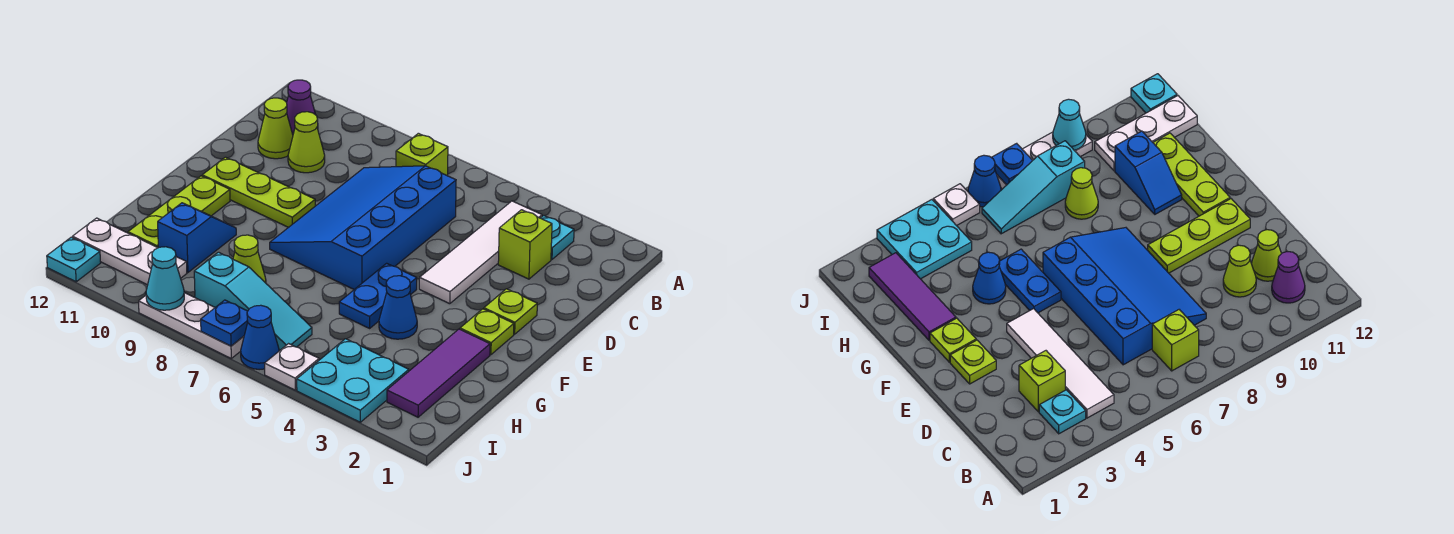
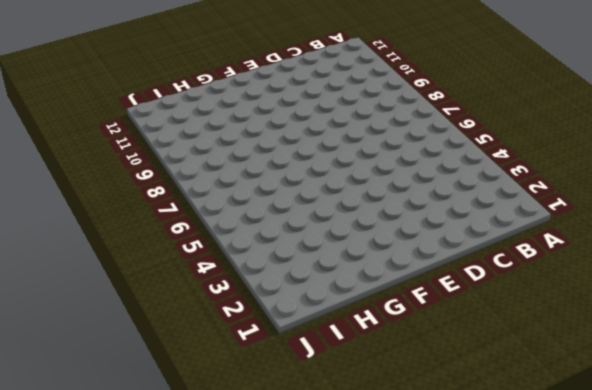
none -> cyan 1x1 plate [541,216,574,260]
none -> white 1x4 tile [419,201,542,304]
none -> lime 1x1 brick [396,133,448,176]

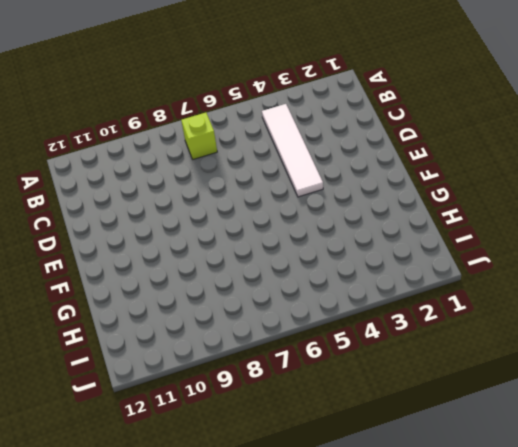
none -> cyan 1x1 plate [541,216,574,260]
none -> purple 1x1 cone [287,80,318,134]
none -> lime 1x1 brick [498,210,552,279]

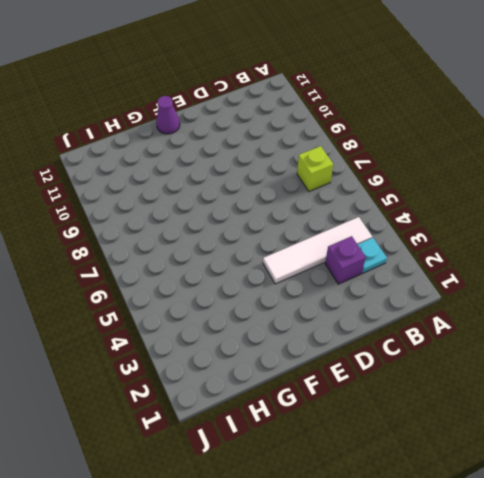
purple 1x1 brick [325,236,366,284] -> lime 1x1 brick [498,210,552,279]
purple 1x1 cone [156,96,180,134] -> purple 1x1 cone moved to [287,80,318,134]
none -> blue 3x4 slope [270,166,456,289]
none -> lime 1x1 cone [288,112,325,173]
none -> lime 1x1 cone [258,98,293,159]

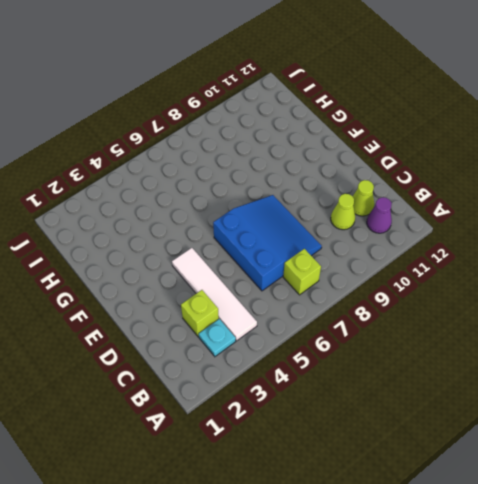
blue 3x3 slope [213,195,322,291] -> blue 3x4 slope [270,166,456,289]
none -> lime 1x1 plate [484,289,537,334]
none -> lime 1x3 plate [202,157,315,227]
none -> lime 1x1 plate [460,309,514,355]

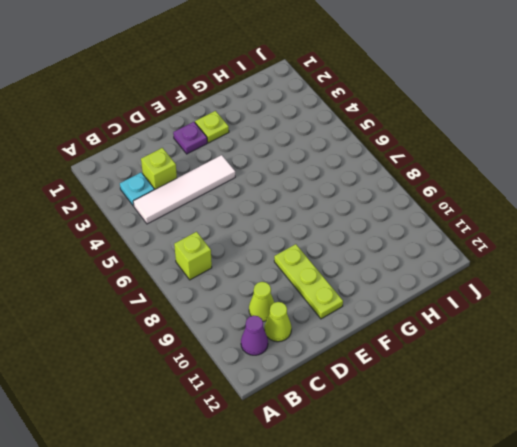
purple 1x1 plate [173,122,207,154] -> lime 1x1 plate [484,289,537,334]
none -> blue 3x4 slope [270,166,456,289]
none -> blue 1x2 plate [339,263,417,328]
none -> lime 1x3 plate [128,176,230,248]

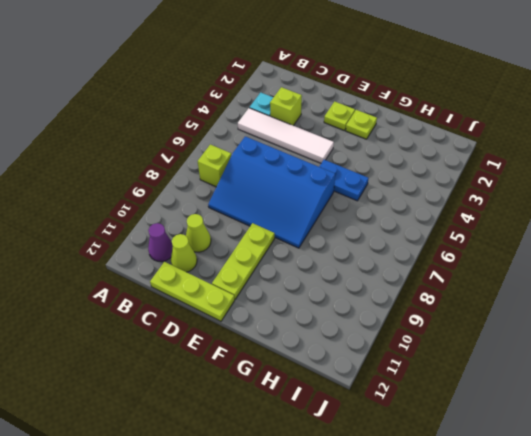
lime 1x3 plate [150,262,235,321] -> lime 1x3 plate moved to [128,176,230,248]
none -> purple 1x3 tile [387,329,490,417]
none -> blue 1x1 cone [379,276,417,339]
none -> blue 1x2 slope [158,203,236,272]

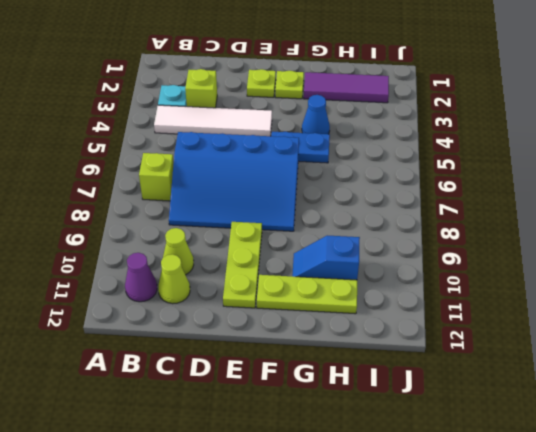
none -> lime 1x1 cone [233,235,266,283]
none -> cyan 2x2 plate [297,339,409,422]
none -> cyan 1x3 slope [194,252,312,350]

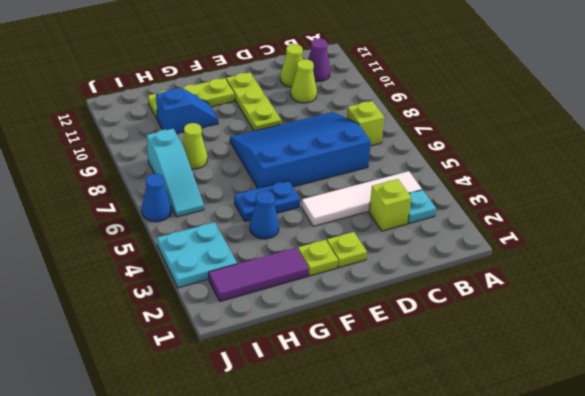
none -> white 1x3 plate [72,218,187,285]
none -> white 1x1 plate [265,344,319,390]
none -> white 1x3 plate [139,293,244,358]

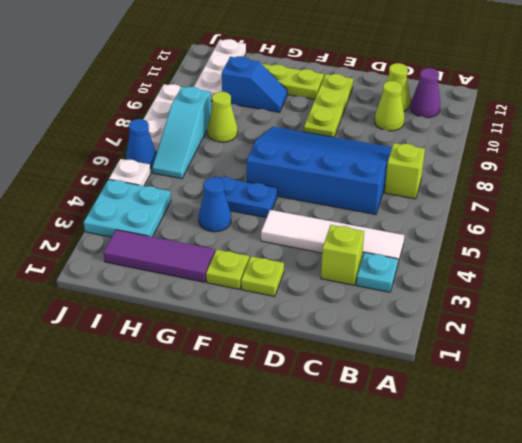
none -> cyan 1x1 plate [47,237,101,282]
none -> blue 1x1 plate [201,300,248,346]
none -> cyan 1x1 cone [146,247,184,310]

